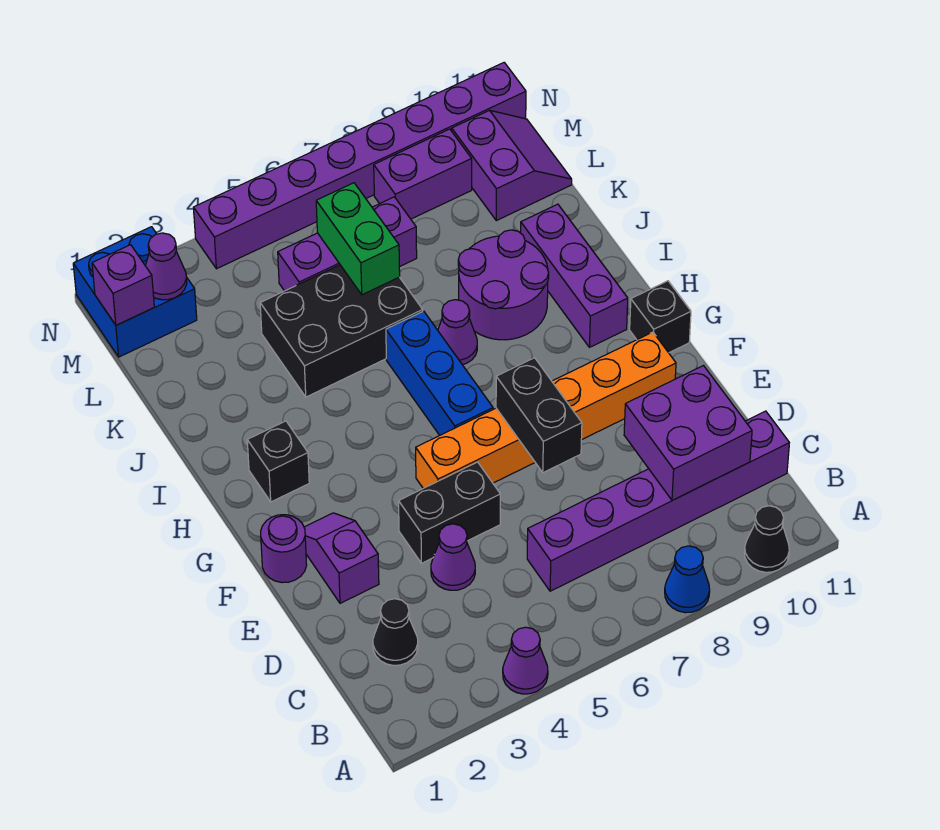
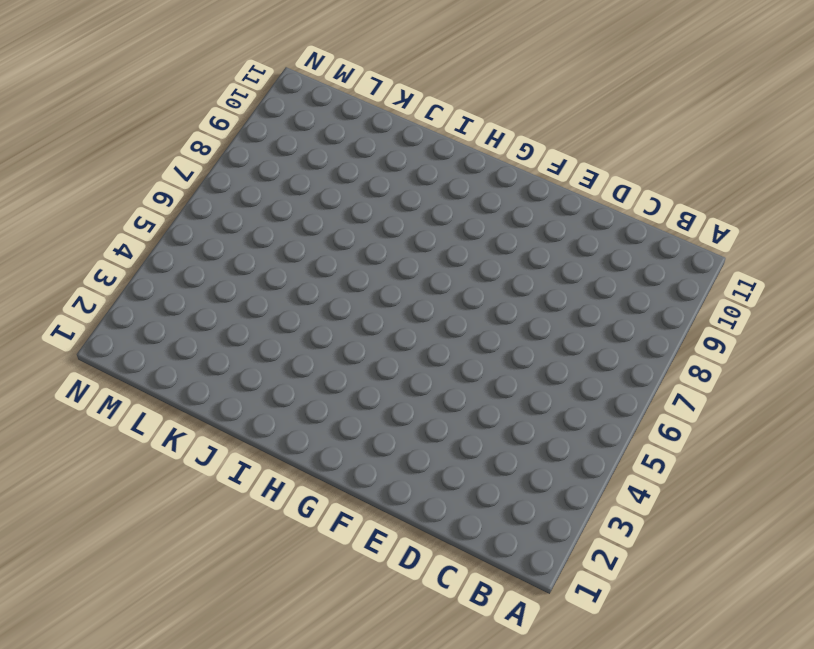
none -> purple 1x1 cone [503,627,548,694]
none -> blue 1x1 cone [665,546,710,613]
none -> black 1x1 cone [744,506,789,572]

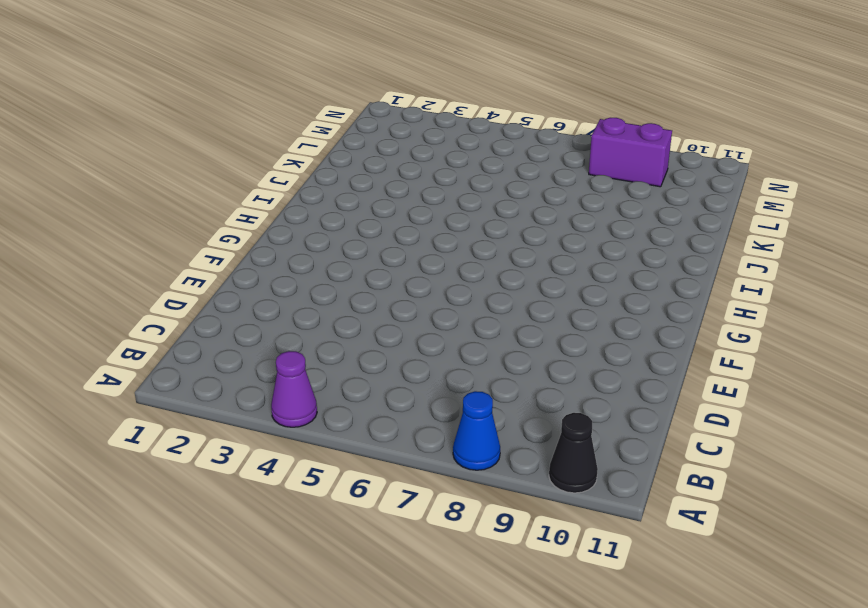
none -> black 1x1 cone [373,599,418,665]
none -> purple 1x6 brick [527,411,789,591]
none -> purple 1x1 cone [431,524,475,590]

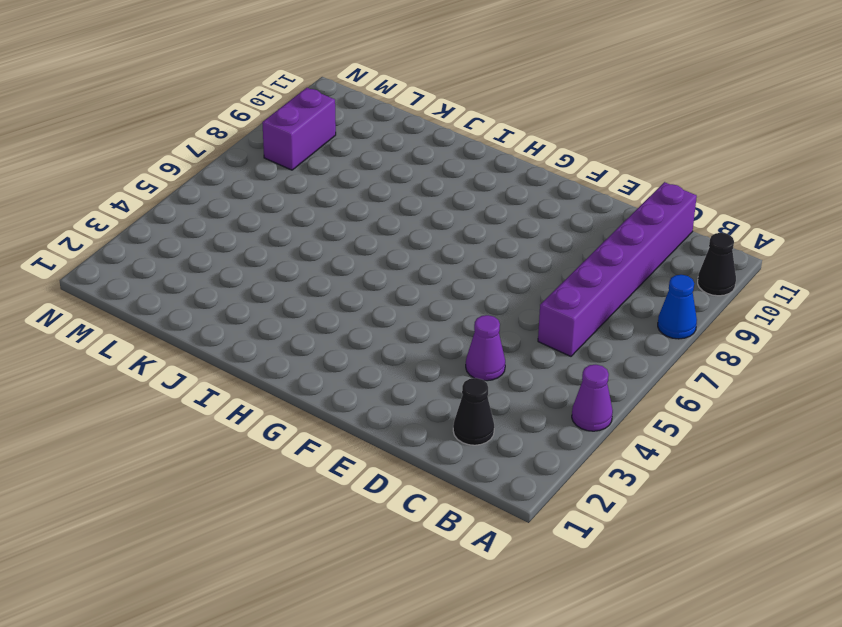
none -> purple 1x2 slope [304,513,379,603]
none -> black 1x2 brick [399,462,500,563]
none -> purple 1x1 round brick [261,515,307,583]

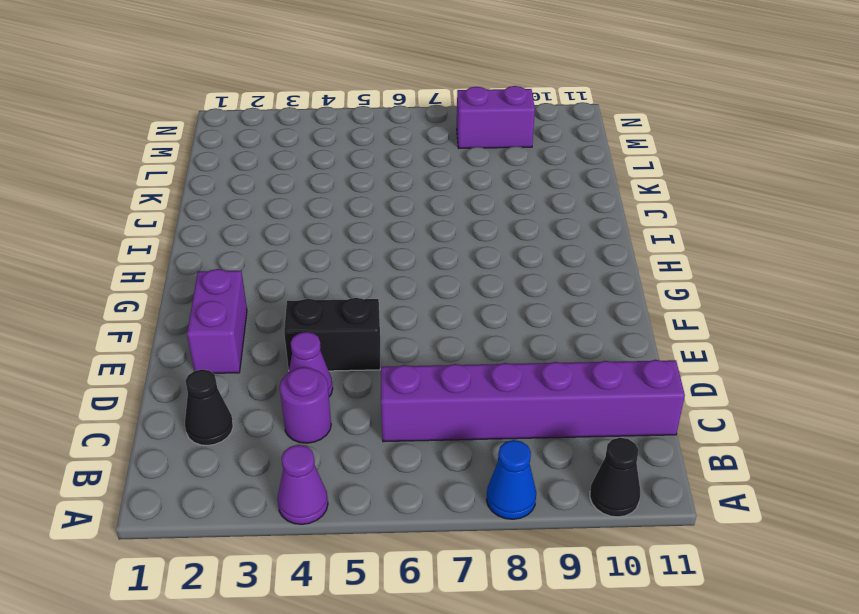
purple 1x1 round brick [280,367,331,443] -> purple 1x1 round brick moved to [261,515,307,583]
purple 1x2 brick [187,269,247,373] -> purple 1x2 slope [304,513,379,603]
none -> orange 1x6 brick [416,332,676,488]
none -> blue 1x3 brick [386,311,493,435]
none -> black 1x1 brick [630,281,691,353]

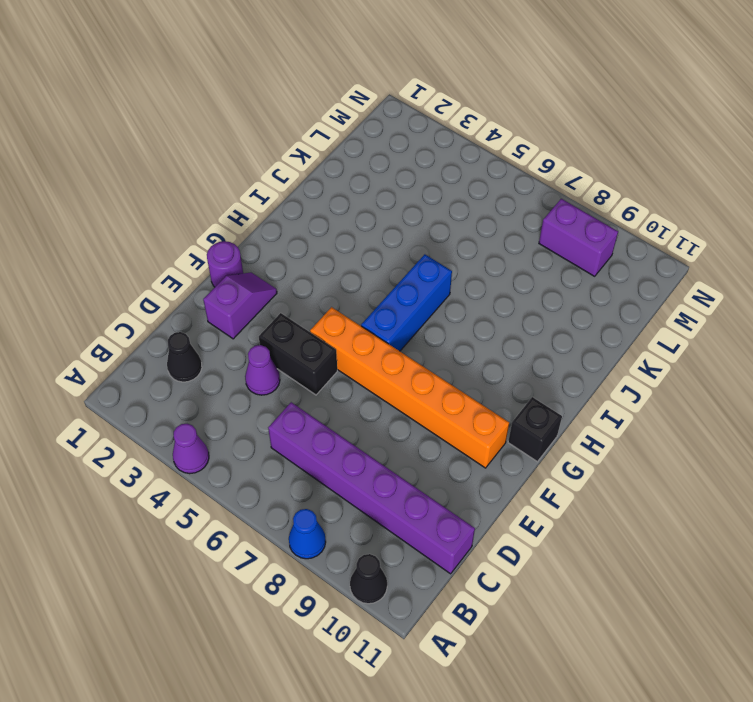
none -> black 1x1 brick [247,421,309,502]
none -> purple 1x3 brick [521,204,628,347]
none -> purple 1x1 cone [438,300,477,365]

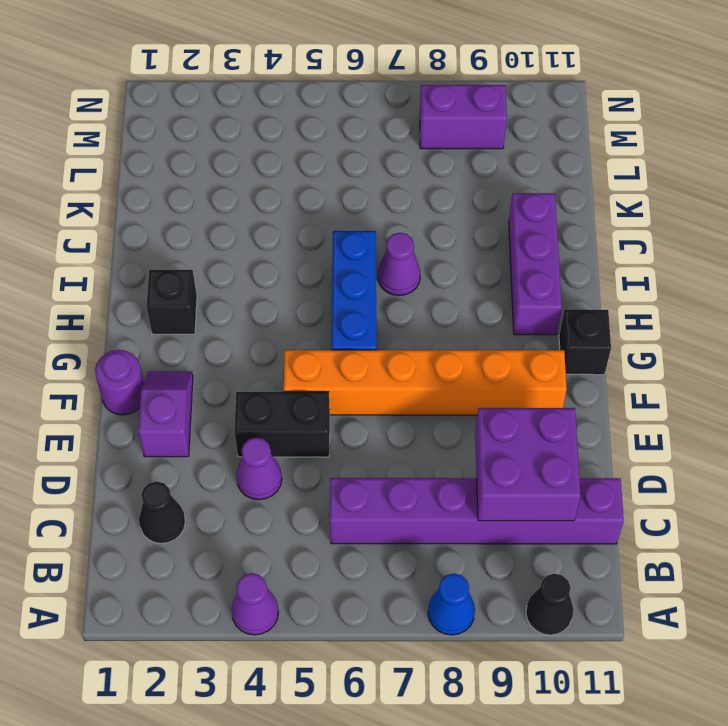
none -> purple 2x2 round brick [458,230,549,340]
none -> black 2x3 brick [260,265,423,397]
none -> purple 1x3 brick [278,197,417,291]

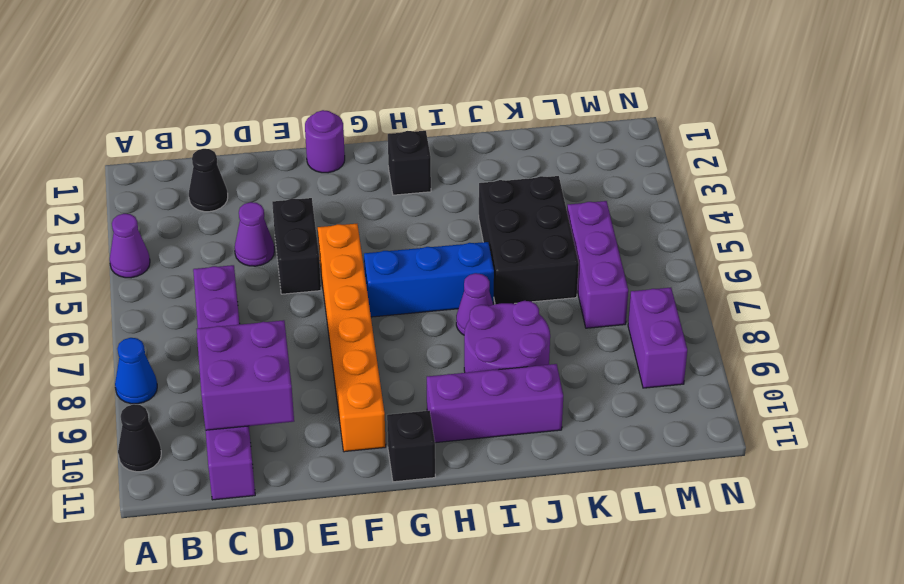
none -> purple 1x2 slope [304,513,379,603]
none -> purple 2x2 slope [452,110,572,221]
none -> blue 2x2 brick [73,227,197,357]

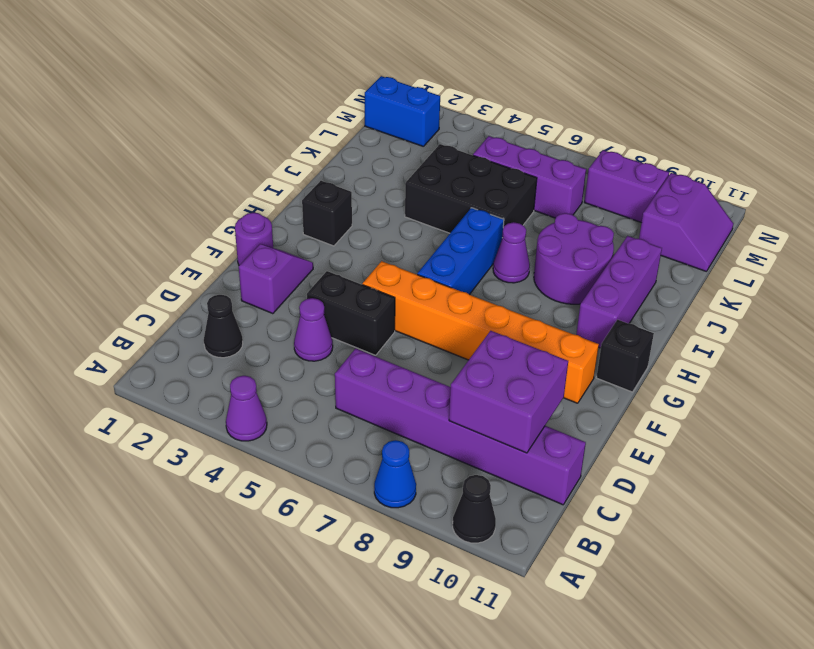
blue 1x2 brick [365,76,440,147] -> blue 2x2 brick [73,227,197,357]
none -> purple 1x8 brick [193,63,526,269]
none -> black 1x2 brick [496,358,582,473]
none -> green 1x2 brick [316,183,400,295]

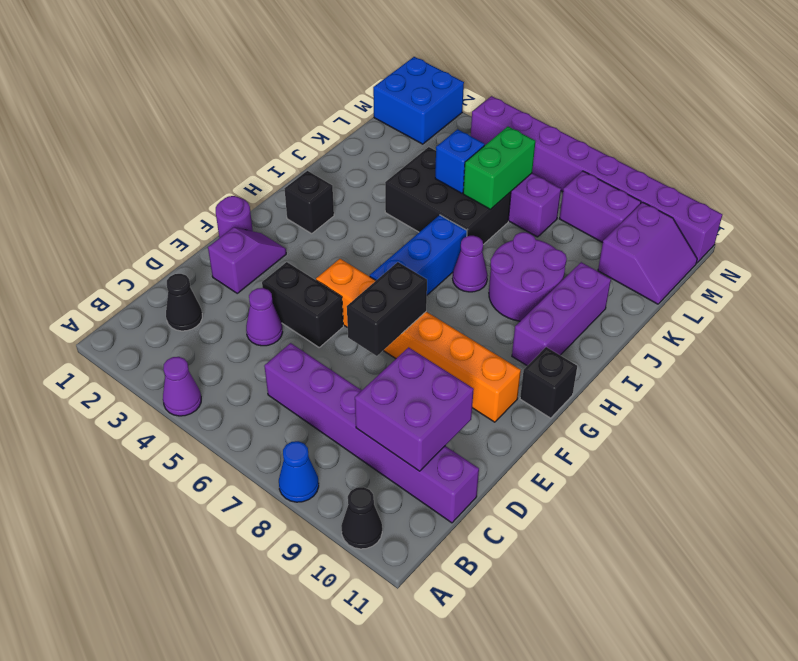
blue 1x1 brick [435,129,485,193] -> none
none -> purple 1x1 brick [92,245,154,325]
none -> purple 1x1 cone [146,233,187,300]

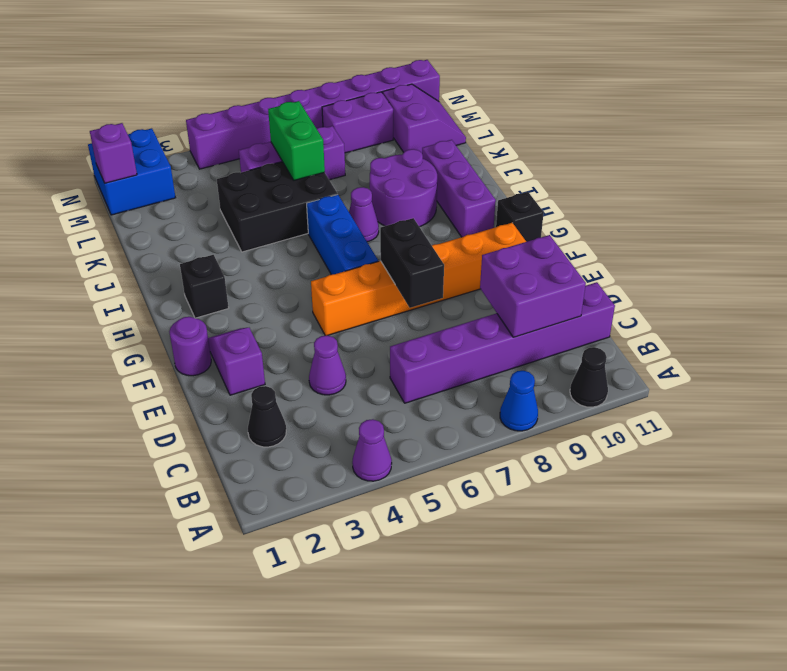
none -> black 1x2 brick [399,462,500,563]
none -> purple 1x1 cone [146,233,187,300]

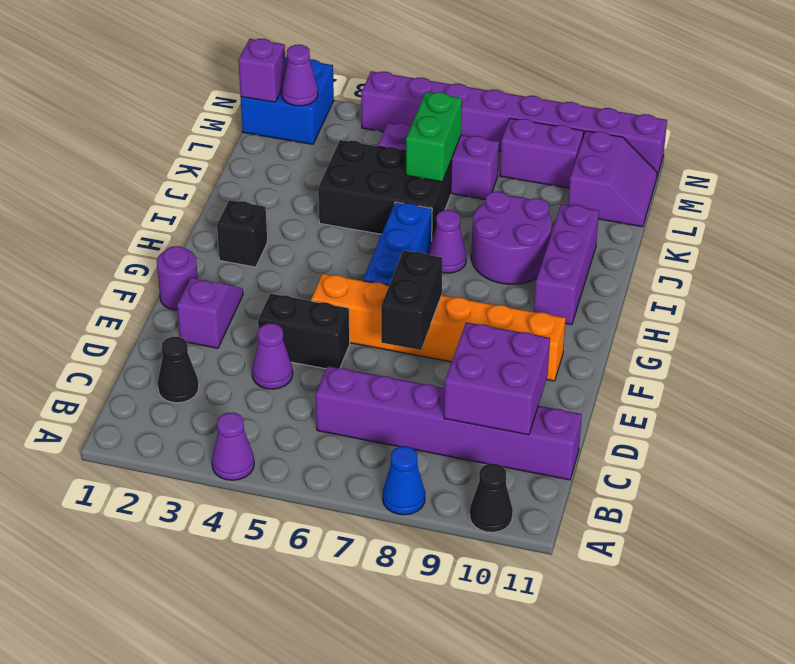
none -> black 1x1 brick [630,281,691,353]

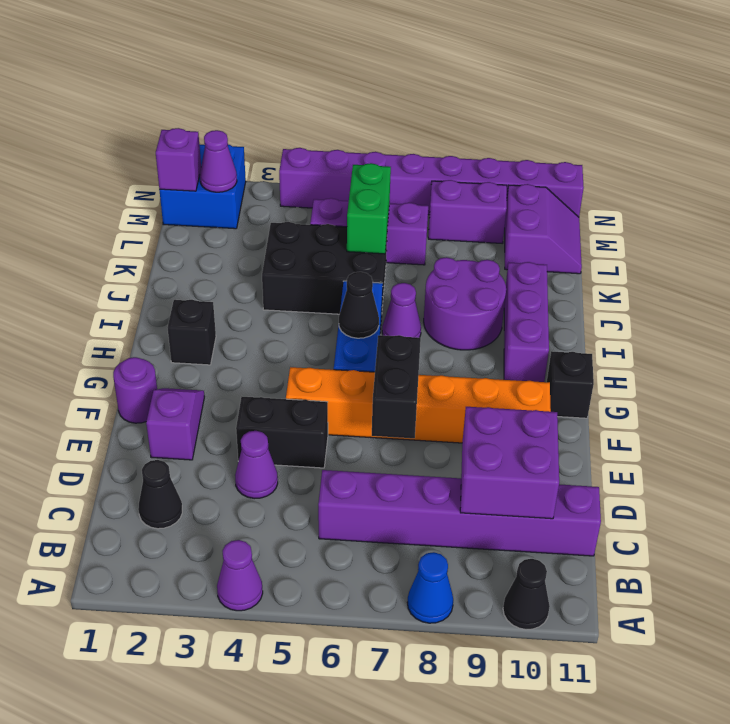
black 1x1 cone [339,272,379,338] -> none

